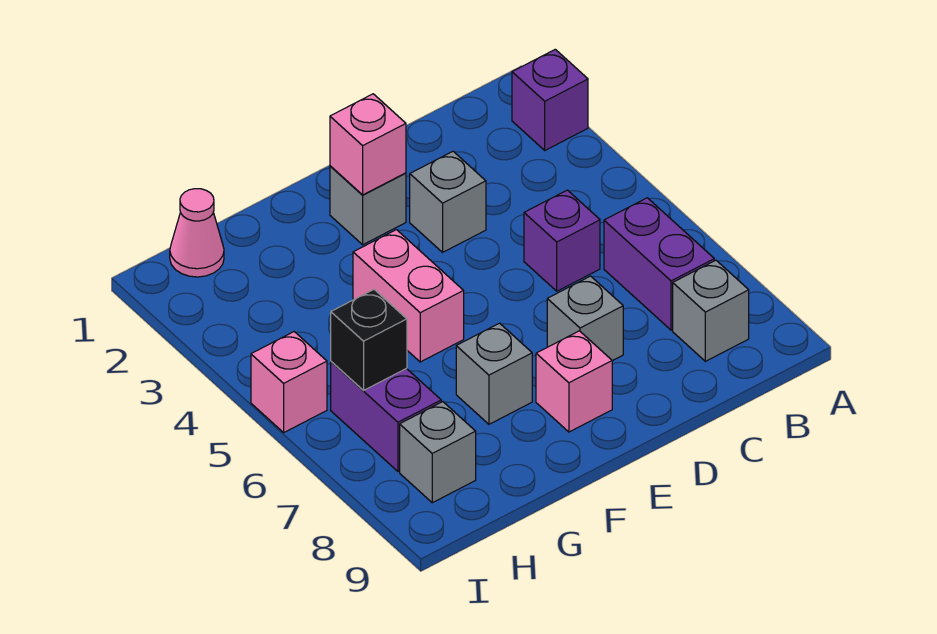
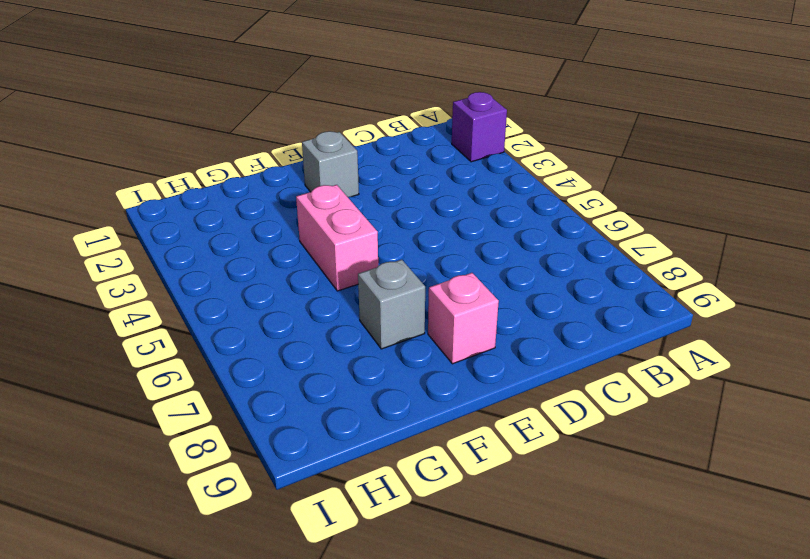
none -> purple 1x2 brick [604,198,714,330]
none -> grey 1x1 brick [673,260,749,361]
none -> purple 1x1 brick [524,190,600,291]

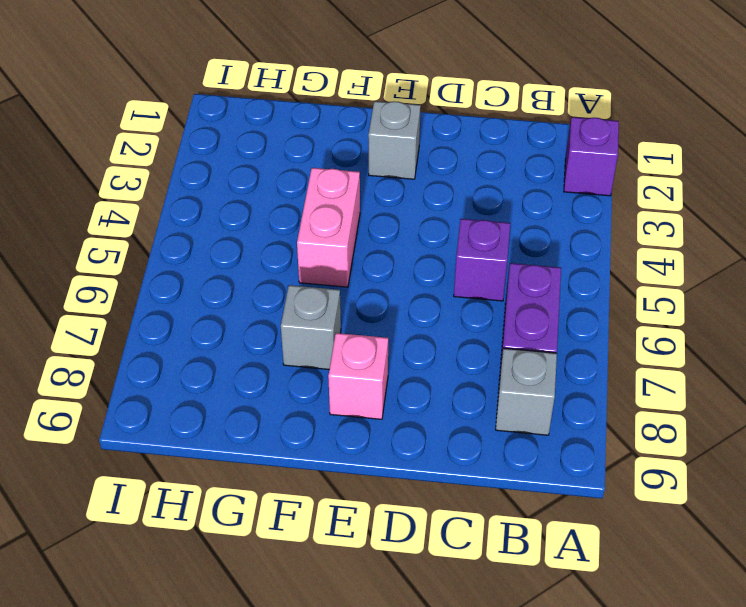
none -> grey 1x1 brick [410,151,486,252]
none -> grey 1x1 brick [547,276,623,361]
none -> pink 1x1 cone [170,189,224,277]

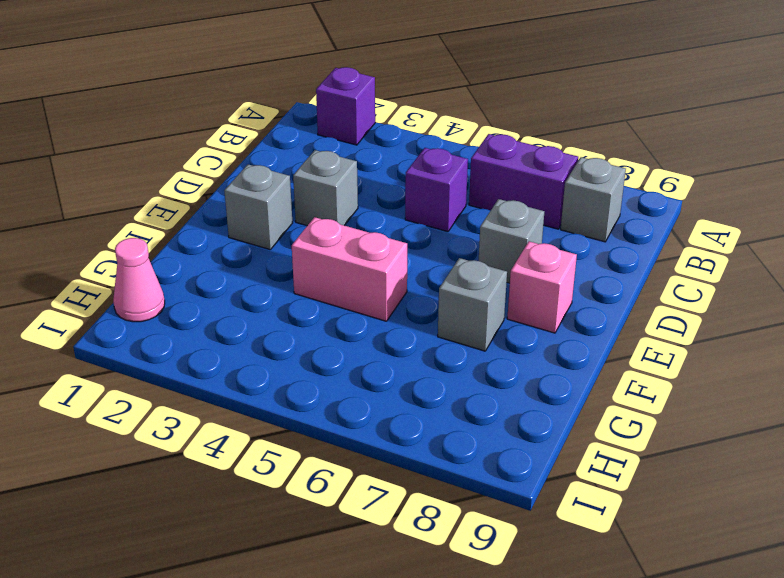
none -> purple 1x2 brick [331,362,441,471]
none -> grey 1x1 brick [400,402,476,503]
none -> pink 1x1 brick [251,332,327,432]

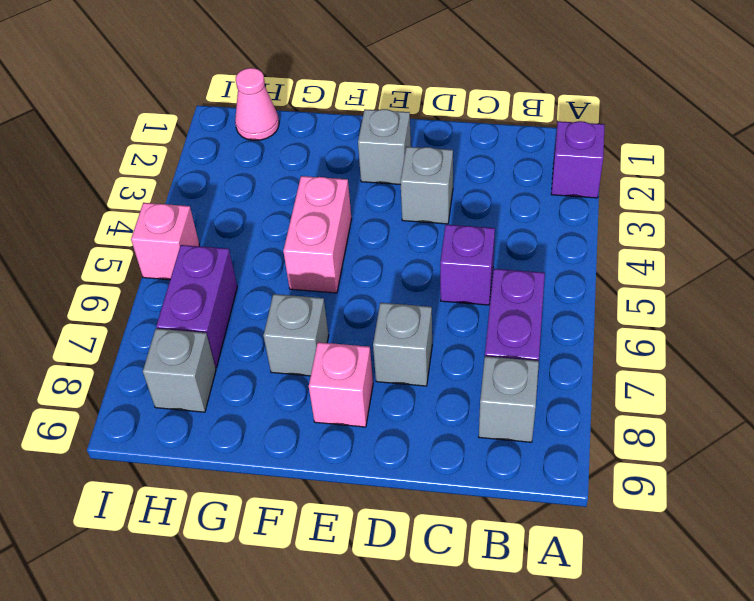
none -> pink 1x1 brick [330,94,406,195]
none -> black 1x1 brick [331,290,407,390]

